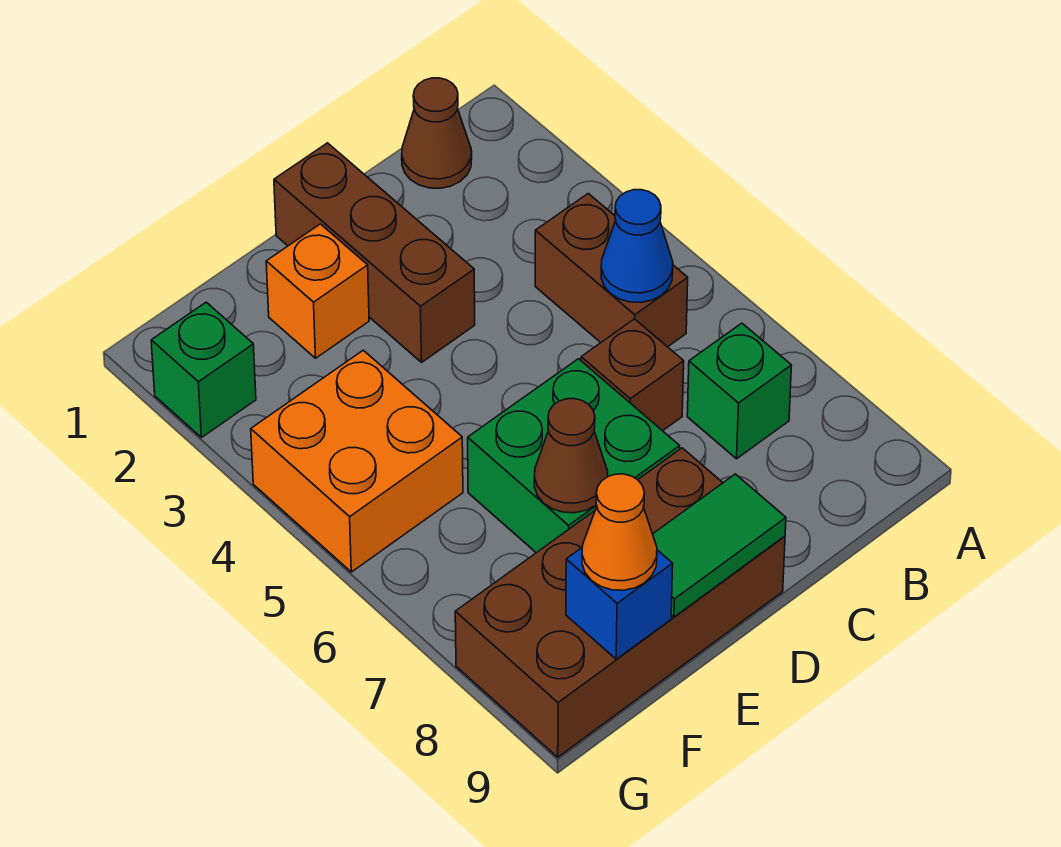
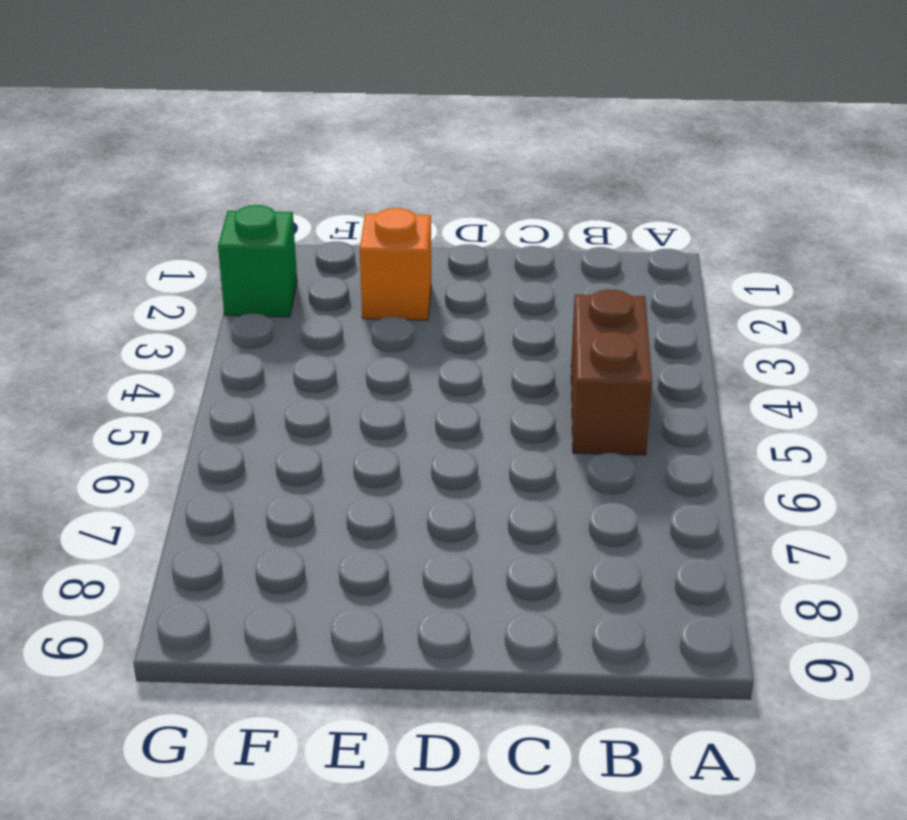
none -> brown 1x1 cone [402,78,472,188]
none -> green 1x1 brick [687,323,791,459]
none -> brown 1x1 brick [581,319,684,431]

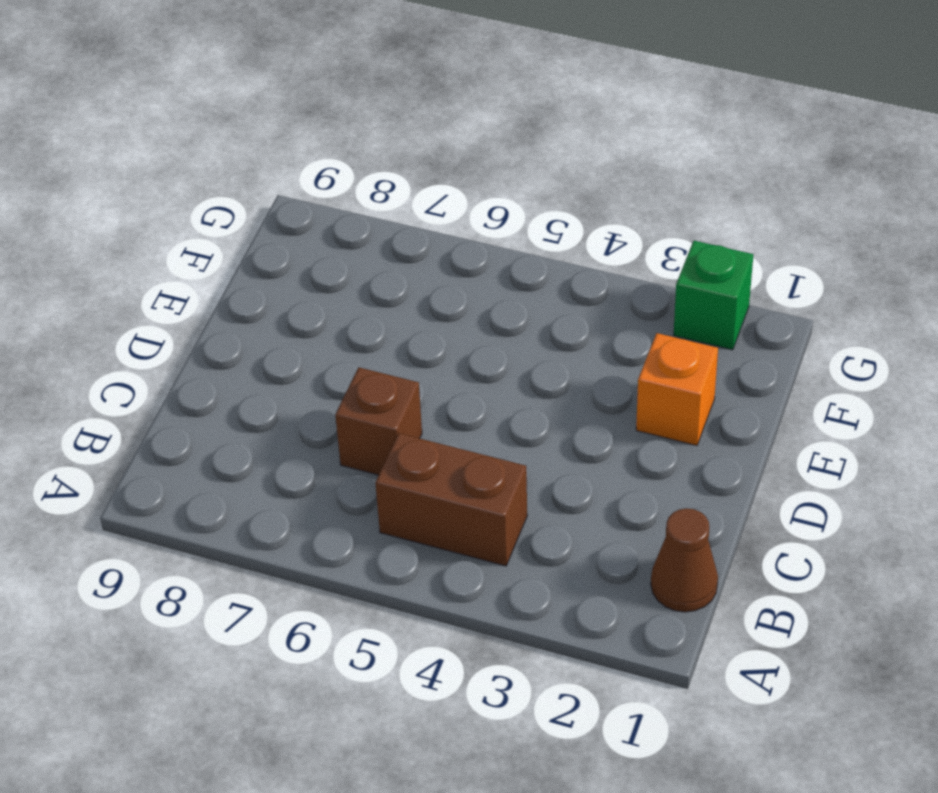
none -> green 1x1 brick [687,323,791,459]
none -> brown 1x3 brick [274,143,475,362]
none -> green 2x2 brick [468,359,680,553]

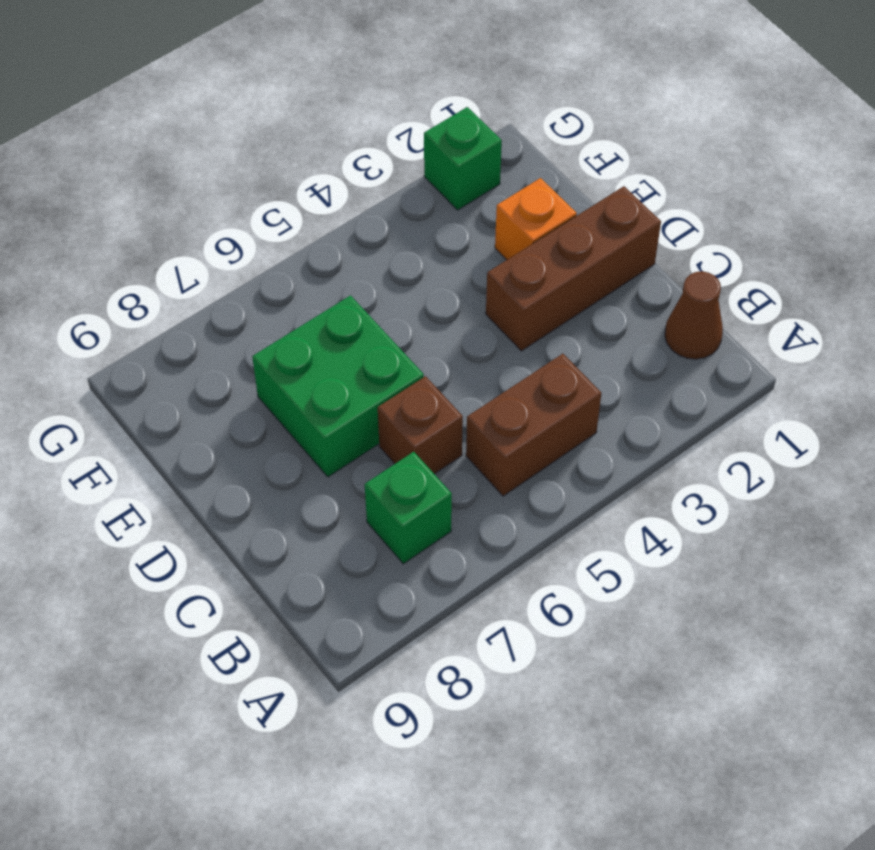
none -> brown 2x4 brick [455,448,785,757]
none -> orange 2x2 brick [251,350,463,572]
none -> blue 1x1 cone [601,190,673,303]

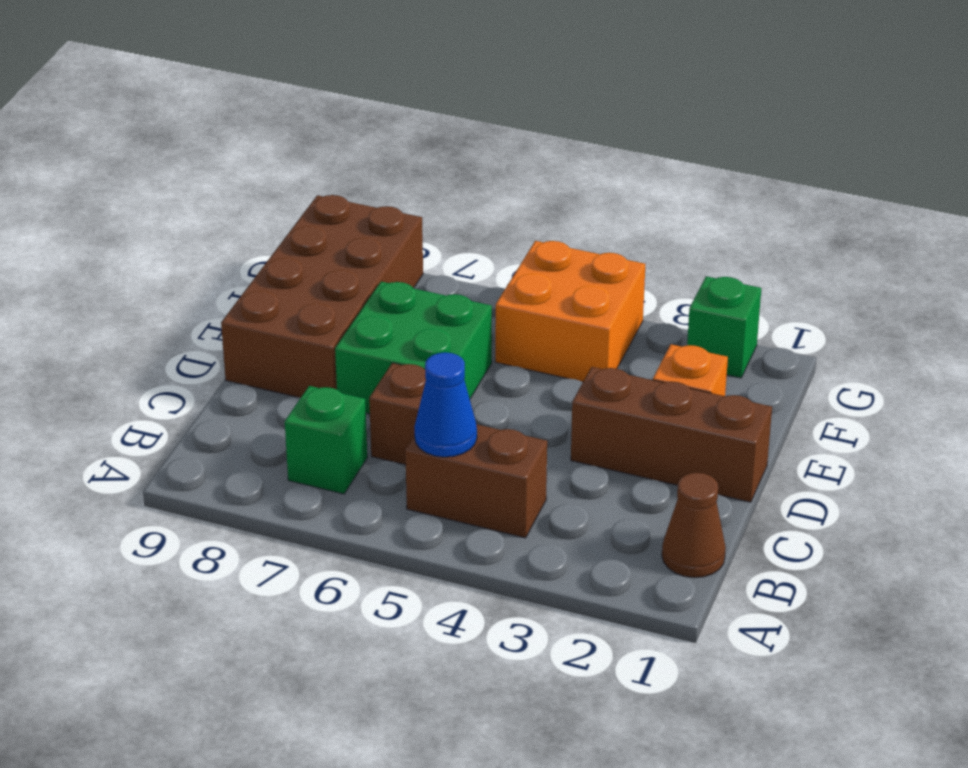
none -> green 1x2 tile [653,474,786,617]
none -> brown 1x1 cone [534,399,608,513]
none -> blue 1x1 brick [566,548,673,659]

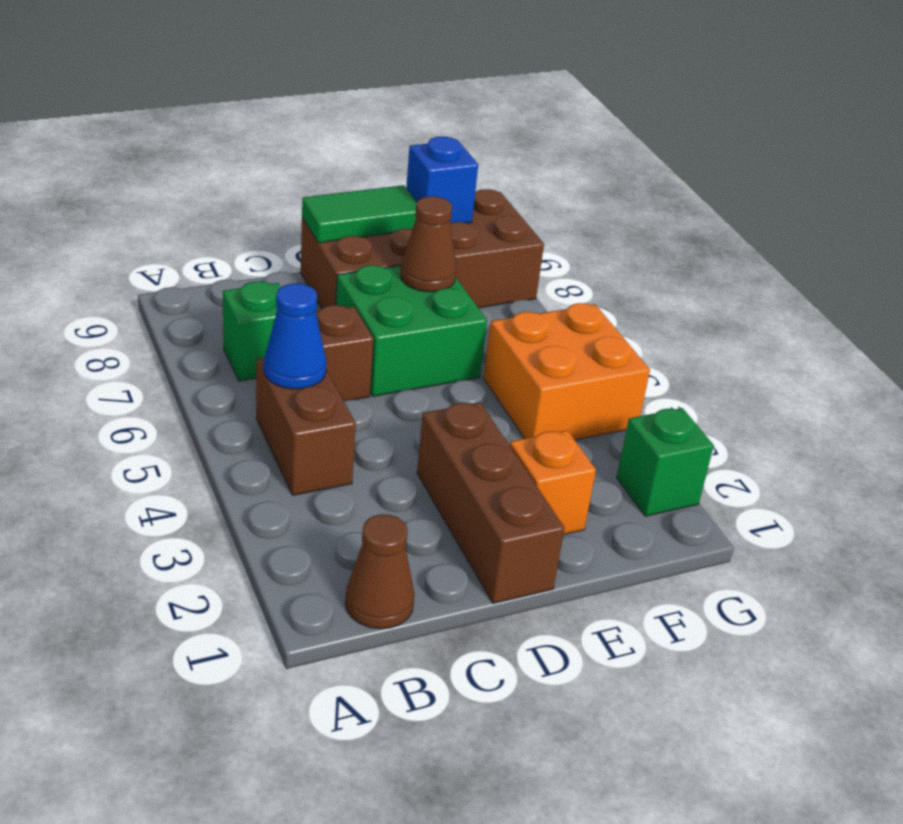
none -> orange 1x1 cone [582,474,657,590]

